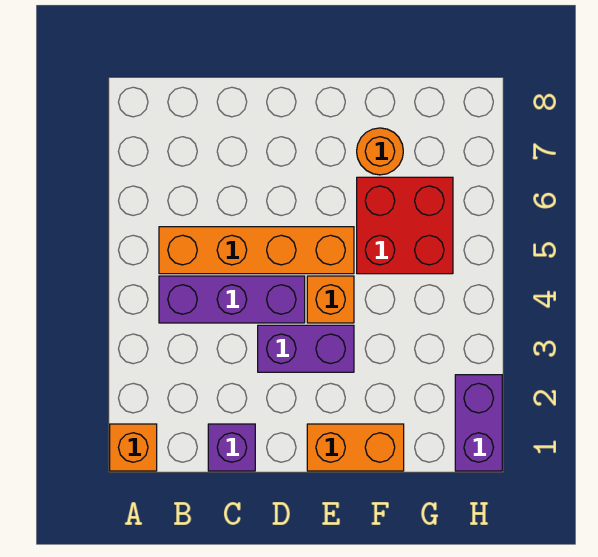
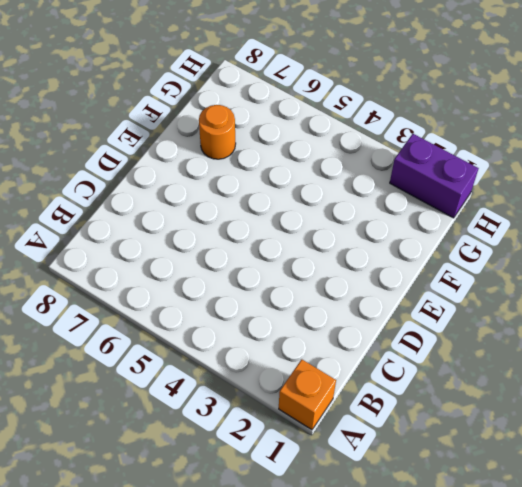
none -> purple 1x3 brick [159,276,305,323]
none -> orange 1x4 brick [159,227,354,274]

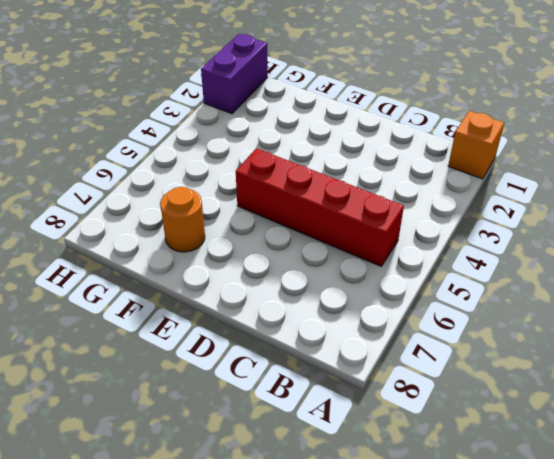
red 1x4 brick [236,148,404,266] -> orange 1x4 brick [159,227,354,274]
none -> purple 1x3 brick [159,276,305,323]
none -> purple 1x1 brick [208,424,255,471]

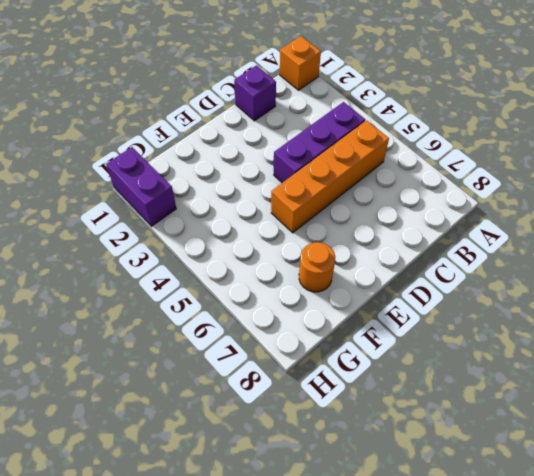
none -> purple 1x2 brick [258,325,354,372]
none -> orange 1x2 brick [307,424,404,471]

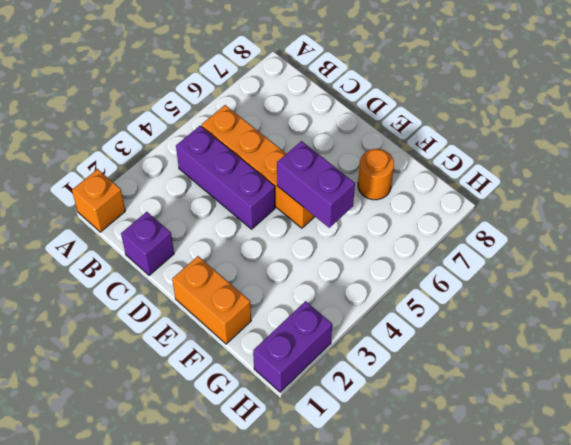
purple 1x2 brick [277,141,355,228] -> purple 1x2 brick moved to [258,325,354,372]
none -> orange 1x1 brick [307,276,354,323]
none -> red 2x2 brick [357,177,453,274]

